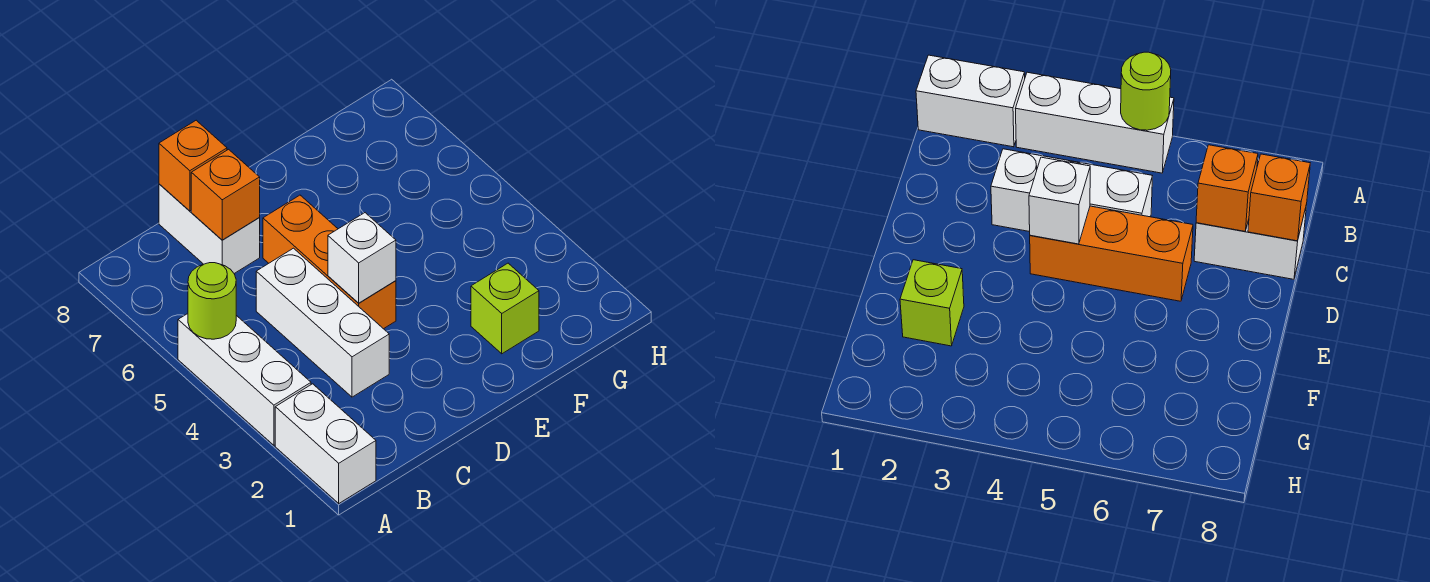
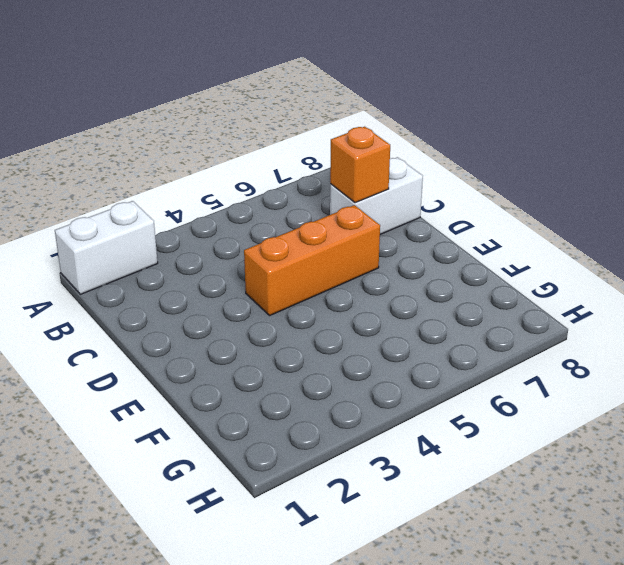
none -> white 1x3 brick [178,314,311,445]
none -> white 1x3 brick [256,248,389,397]

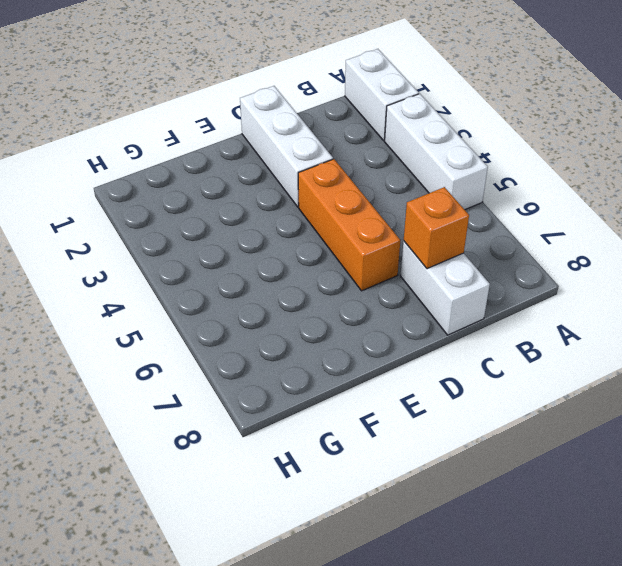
white 1x3 brick [240,86,333,207] -> white 1x3 brick moved to [256,248,389,397]
none -> lime 1x1 brick [471,263,539,354]
none -> lime 1x1 round brick [188,263,236,339]

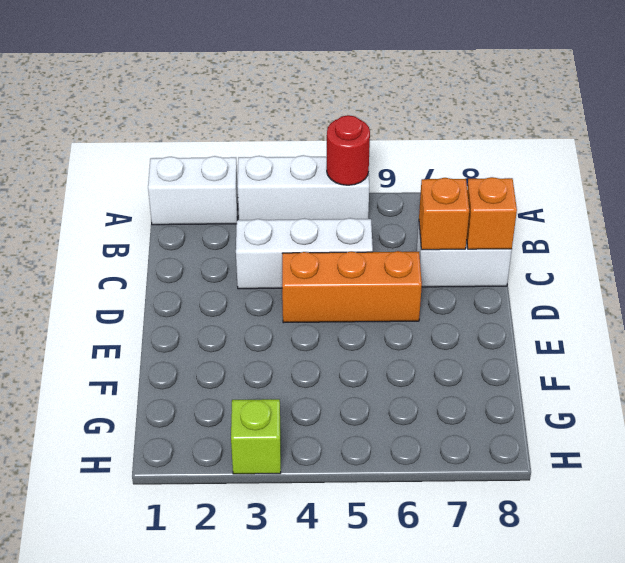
red 1x1 round brick [327,115,370,185] -> lime 1x1 round brick [188,263,236,339]
lime 1x1 brick [231,399,281,474] -> lime 1x1 brick moved to [471,263,539,354]
none -> white 1x1 brick [328,213,396,303]

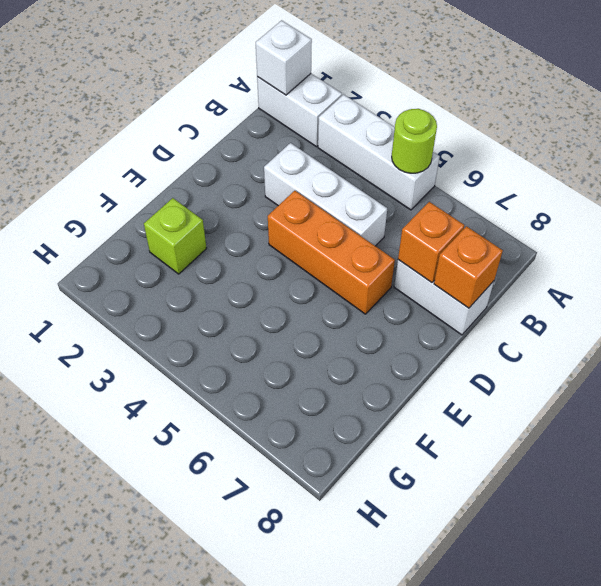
white 1x1 brick [256,20,312,95] -> white 1x1 brick moved to [328,213,396,303]

